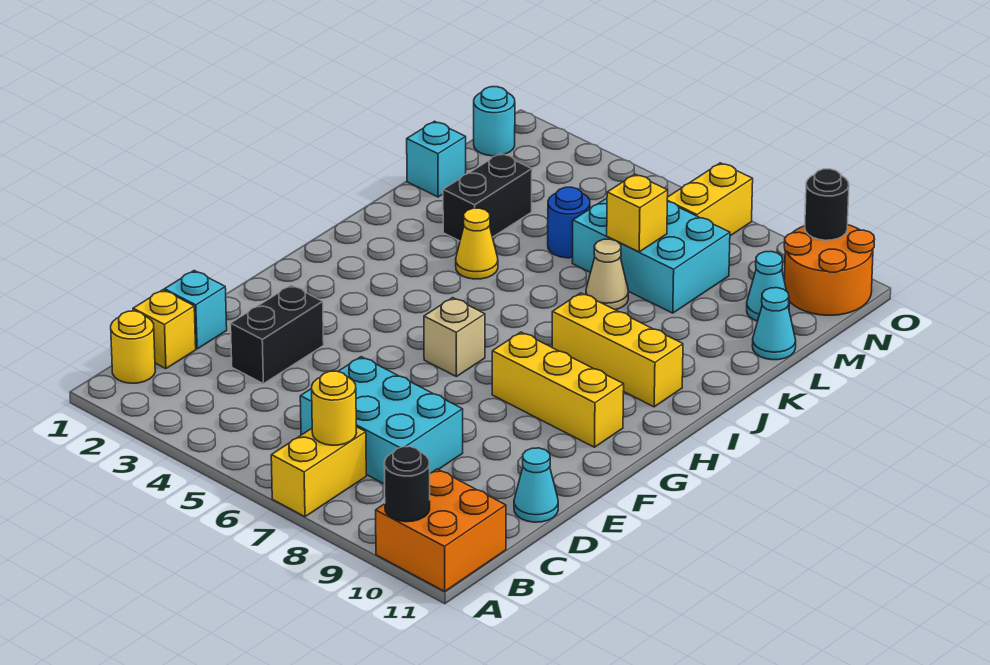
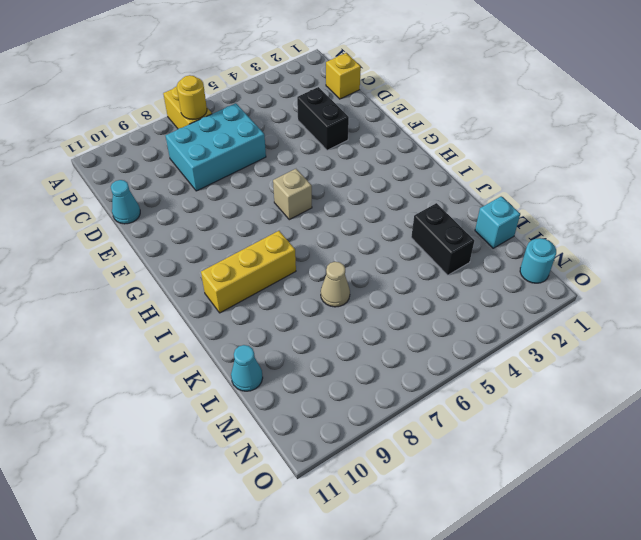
none -> orange 2x2 brick [376,469,506,591]
none -> yellow 1x1 round brick [111,311,155,383]
none -> cyan 1x1 brick [164,271,227,349]

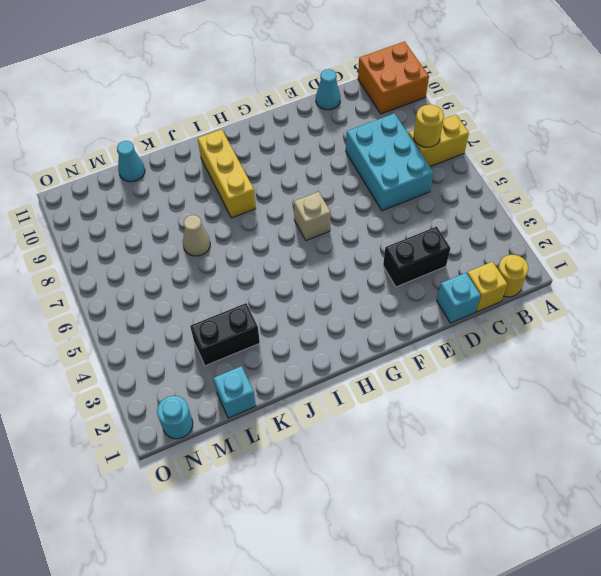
none -> yellow 1x3 brick [492,332,624,447]
none -> yellow 1x1 cone [456,208,498,279]
none -> blue 1x1 round brick [548,187,590,258]

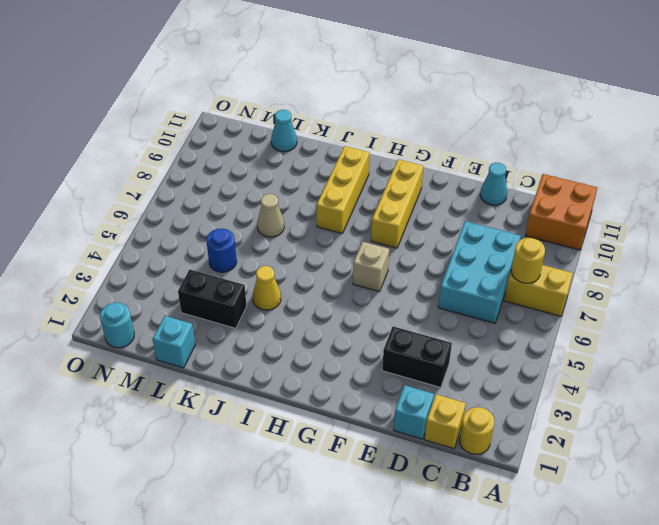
none -> cyan 2x3 brick [572,198,730,313]
none -> cyan 1x1 cone [747,251,789,321]
none -> yellow 1x2 brick [667,163,753,236]

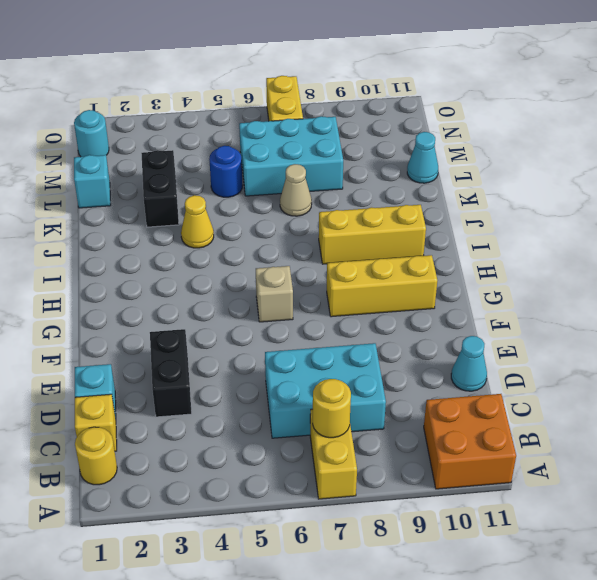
none -> cyan 1x1 cone [747,251,789,321]
none -> orange 2x2 round brick [784,225,874,315]
none -> black 1x1 round brick [384,446,430,522]

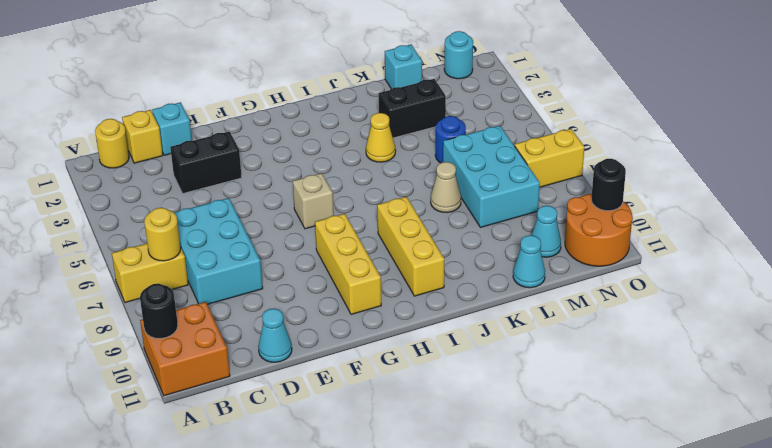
none -> yellow 1x1 brick [607,174,668,252]

